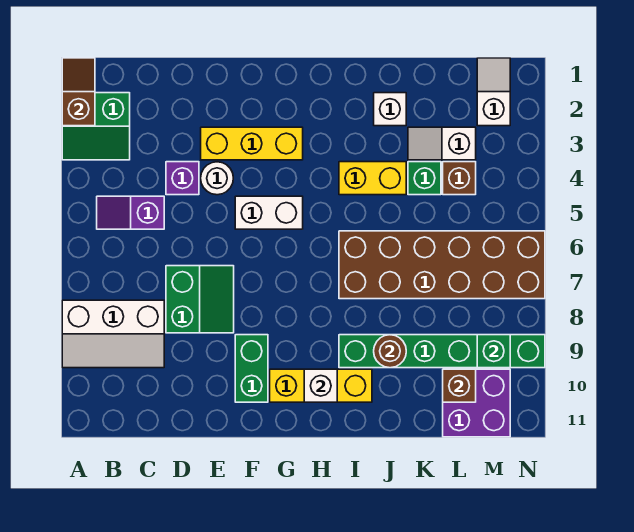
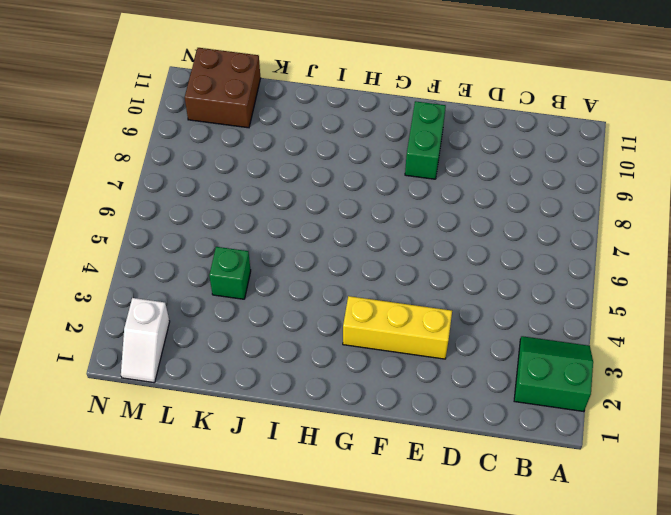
brown 2x2 brick [185,48,261,128] -> purple 2x2 brick [443,369,510,437]
none -> white 2x3 slope [62,300,164,368]
none -> purple 1x2 slope [97,196,164,229]
none -> purple 1x1 brick [166,162,199,195]

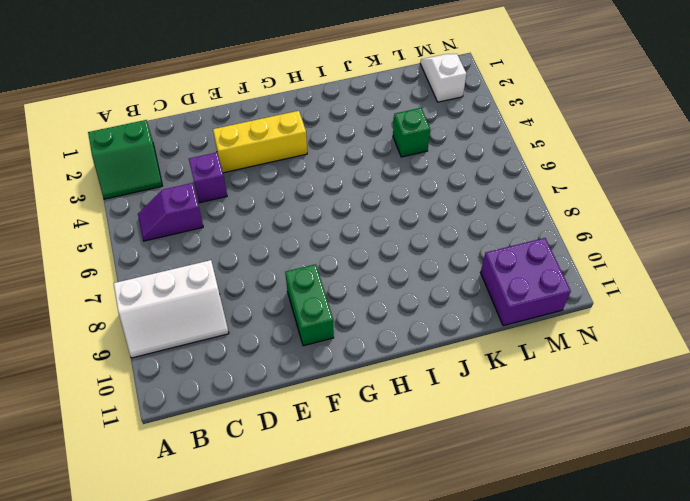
none -> green 2x2 slope [166,266,234,333]
none -> white 1x1 round brick [201,162,233,195]
none -> white 1x2 brick [235,196,303,229]

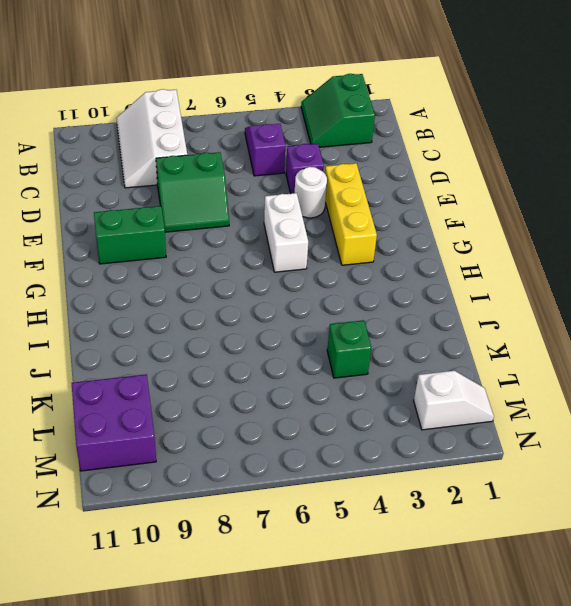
none -> yellow 1x3 brick [270,369,372,402]
none -> yellow 1x2 brick [339,162,406,195]
none -> brown 2x6 brick [339,231,545,299]

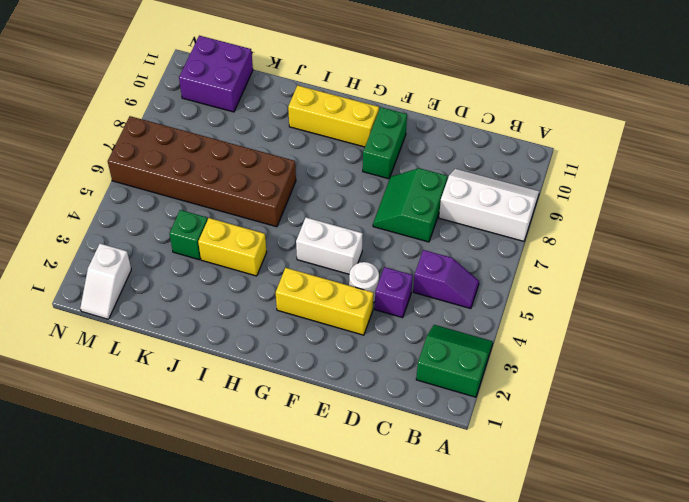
none -> green 1x6 brick [339,335,545,368]
none -> white 1x1 brick [374,93,406,126]
none -> white 1x2 slope [408,127,476,160]

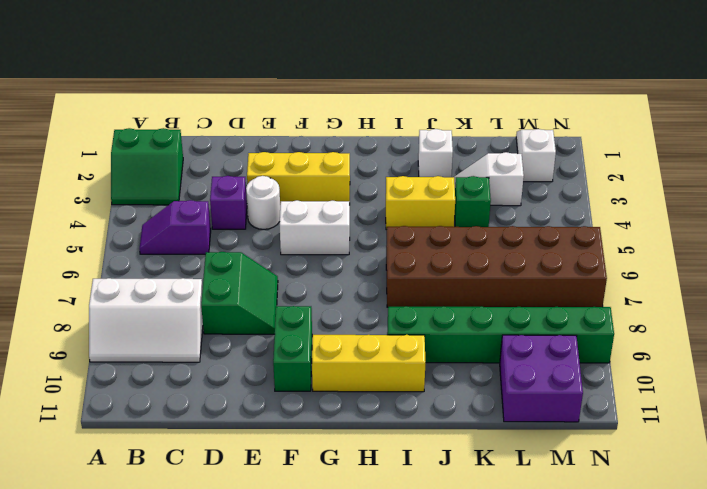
none -> brown 1x1 brick [443,162,476,195]
none -> brown 1x2 slope [62,58,95,126]
none -> white 1x1 brick [304,369,337,402]

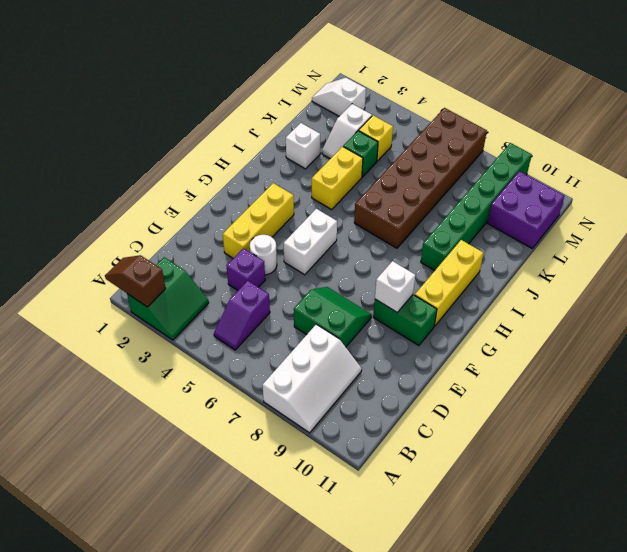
white 1x1 brick [375,261,415,312] -> white 1x1 brick moved to [304,369,337,402]
yellow 1x1 brick [359,115,393,161] -> brown 1x1 brick [443,162,476,195]
none -> brown 1x1 round brick [374,335,406,368]
none -> brown 1x1 brick [443,369,476,402]
none -> green 1x1 brick [477,335,510,368]

